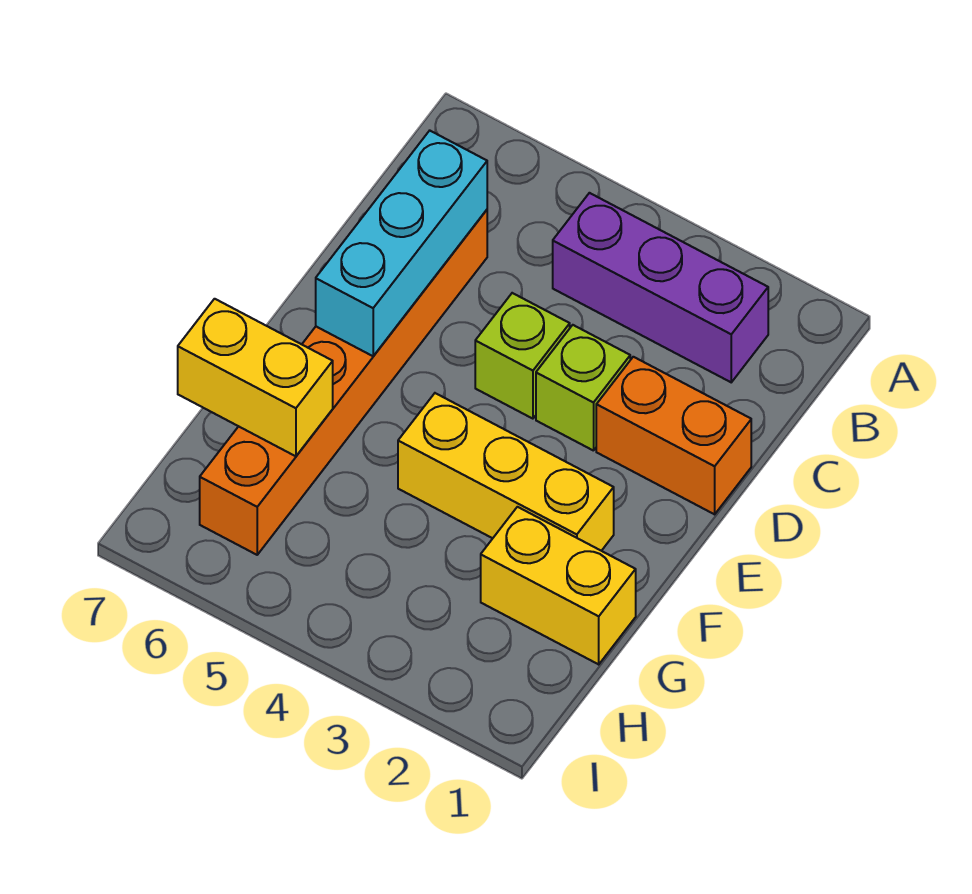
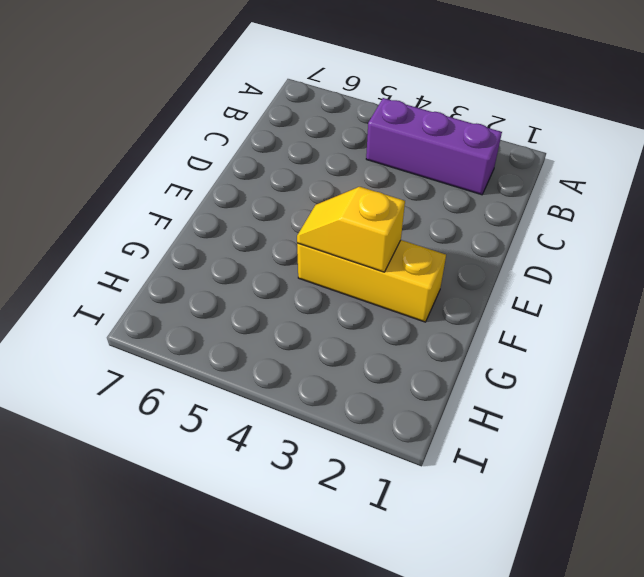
yellow 1x2 slope [297,187,405,272] -> none
none -> orange 1x6 brick [200,210,487,555]
none -> orange 1x2 brick [596,357,751,514]

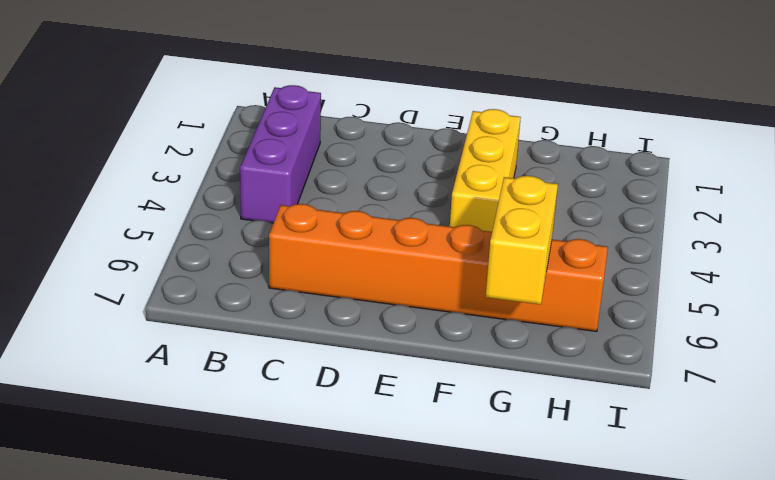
none -> orange 1x2 brick [596,357,751,514]
none -> lime 1x1 brick [536,325,630,451]

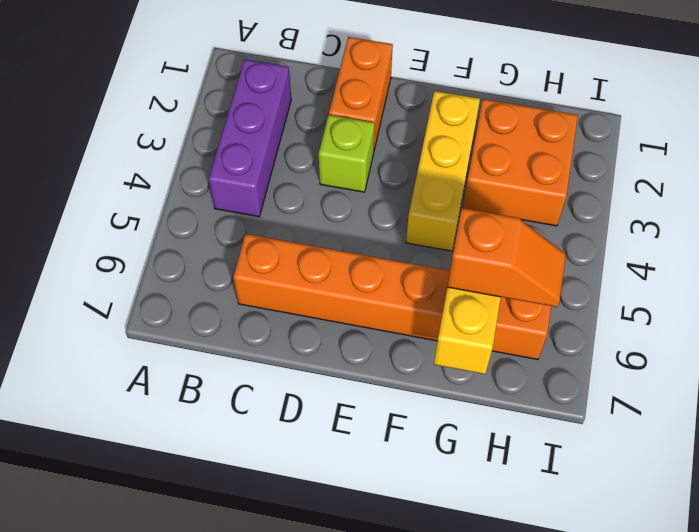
orange 2x2 brick [463,99,578,226] -> yellow 1x2 brick [481,507,636,664]
orange 1x2 slope [448,208,566,307] -> none
none -> lime 1x1 brick [475,293,570,419]
none -> cyan 1x3 brick [316,131,487,356]

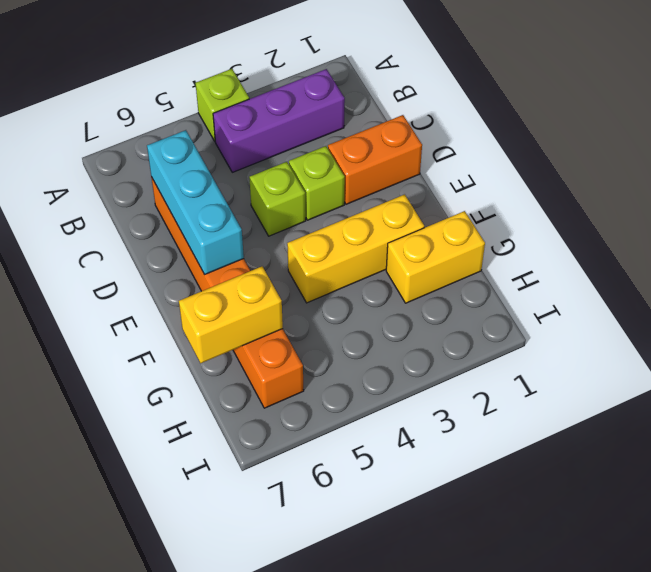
lime 1x1 brick [195,69,249,141] -> none

